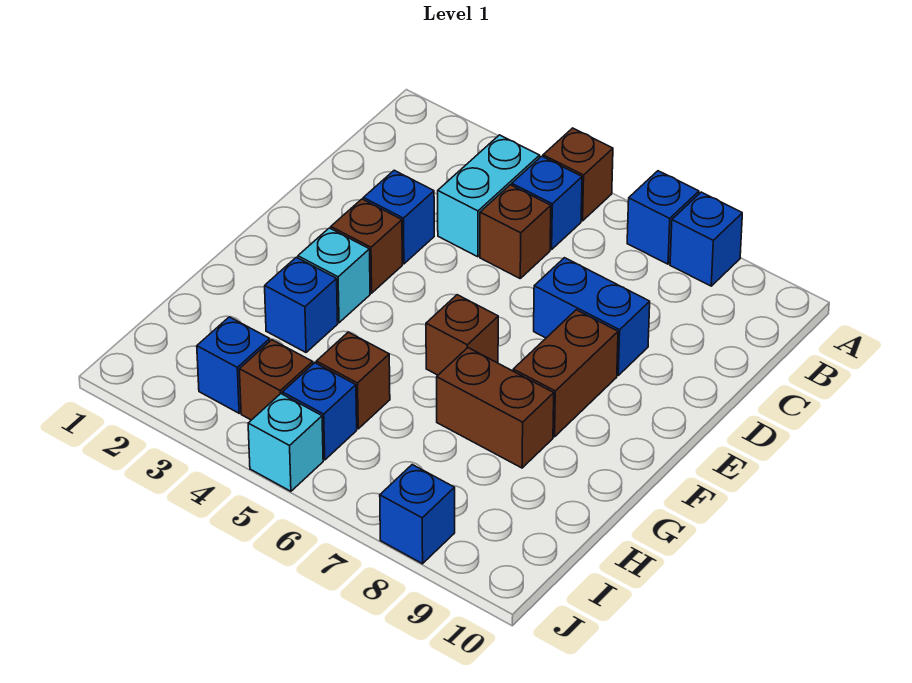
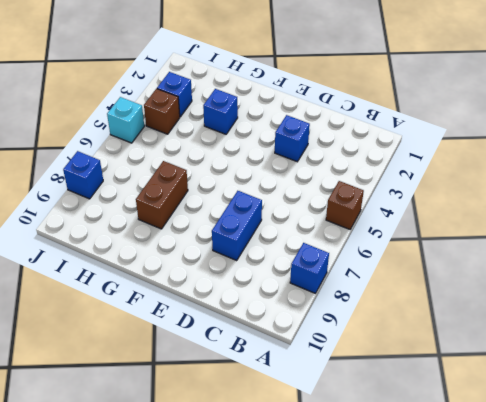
none -> blue 1x1 brick [627,171,699,264]
none -> cyan 1x2 brick [438,135,540,257]
none -> blue 1x1 brick [512,156,582,250]

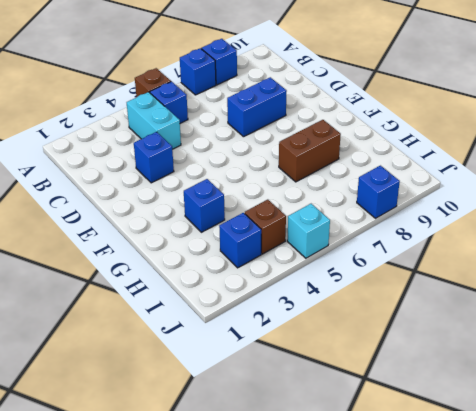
none -> brown 1x1 brick [480,185,551,278]
none -> brown 1x1 brick [331,199,402,293]
none -> brown 1x2 brick [513,310,618,437]

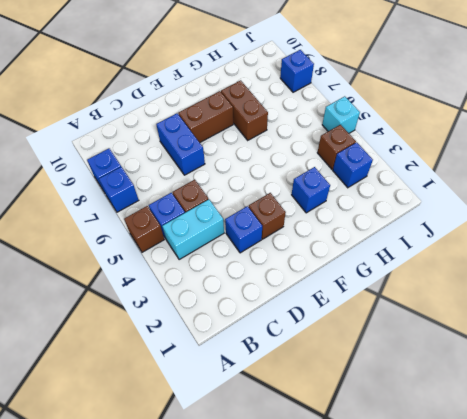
none -> cyan 1x1 brick [298,228,370,323]
none -> brown 1x1 brick [426,295,498,375]
none -> brown 1x1 brick [316,332,390,429]

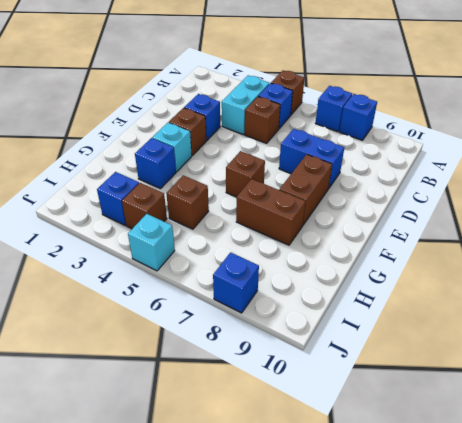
none -> blue 1x1 brick [282,363,357,460]

